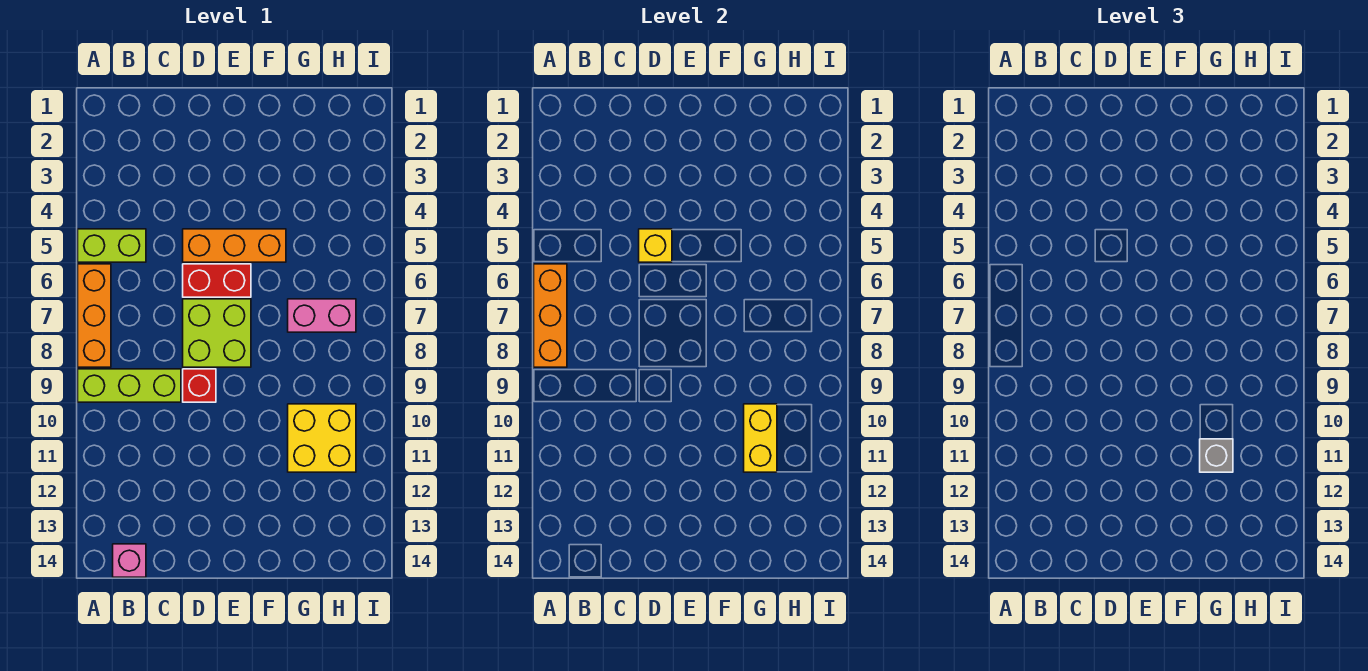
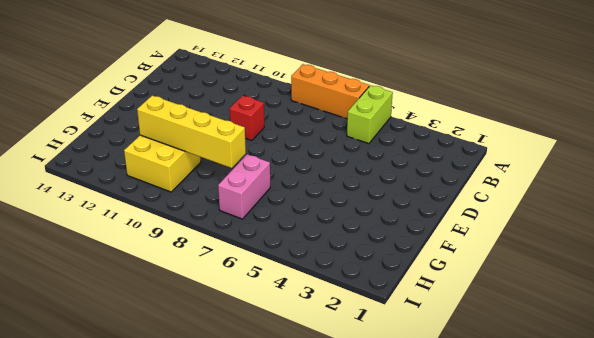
yellow 1x4 brick [137,96,246,168] -> yellow 1x2 brick [744,404,777,472]
none -> lime 1x3 brick [78,369,181,402]
none -> pink 1x1 brick [113,544,146,577]
none -> orange 1x3 brick [183,229,286,262]

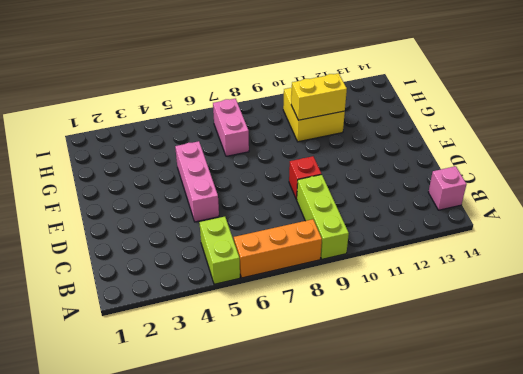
pink 1x3 brick [175,141,219,222] -> orange 1x3 brick [183,229,286,262]
none -> red 1x2 brick [183,264,251,297]
none -> lime 2x2 brick [183,299,251,367]
none -> orange 1x3 brick [534,264,567,367]

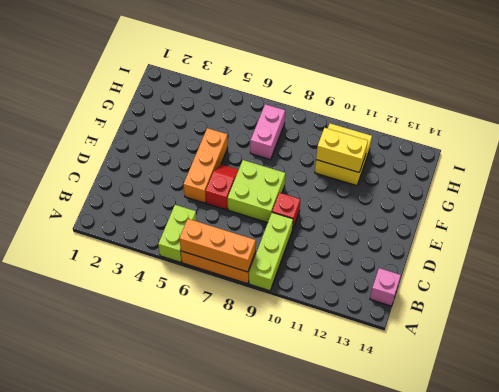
red 1x2 slope [205,164,239,210] -> red 1x2 brick [183,264,251,297]
none -> yellow 1x1 brick [639,229,672,262]
none -> grey 1x1 brick [1200,439,1233,472]

